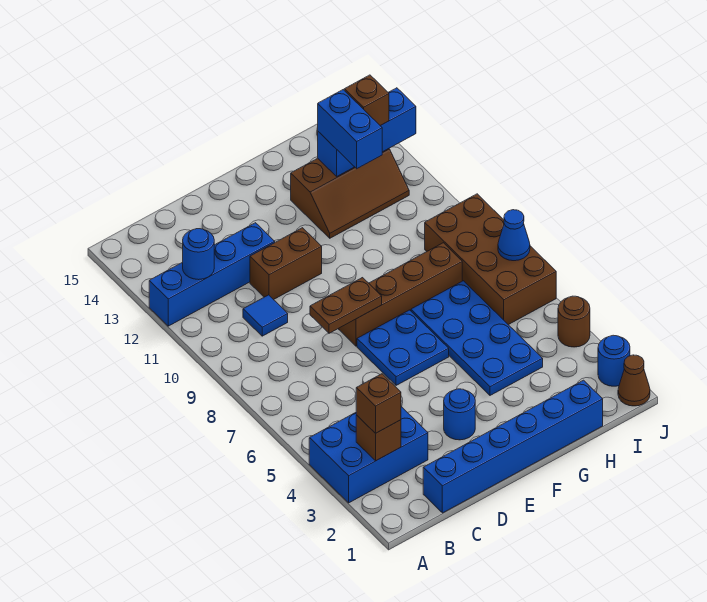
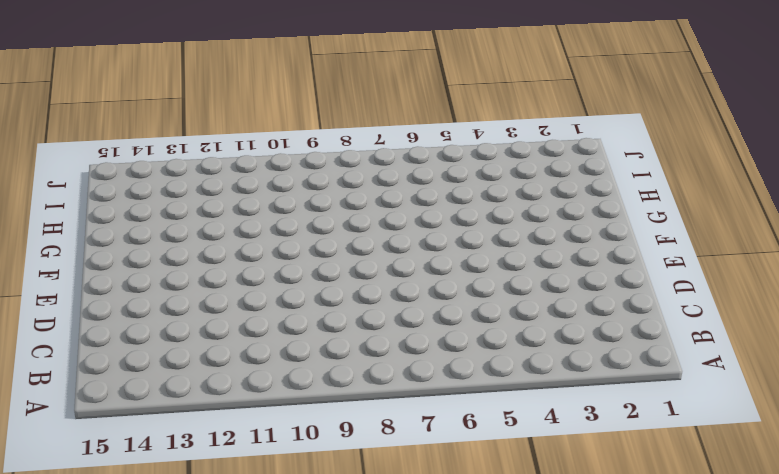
none -> blue 2x3 brick [309,407,428,503]
none -> blue 1x4 brick [149,223,275,326]
none -> blue 1x6 brick [423,380,603,513]

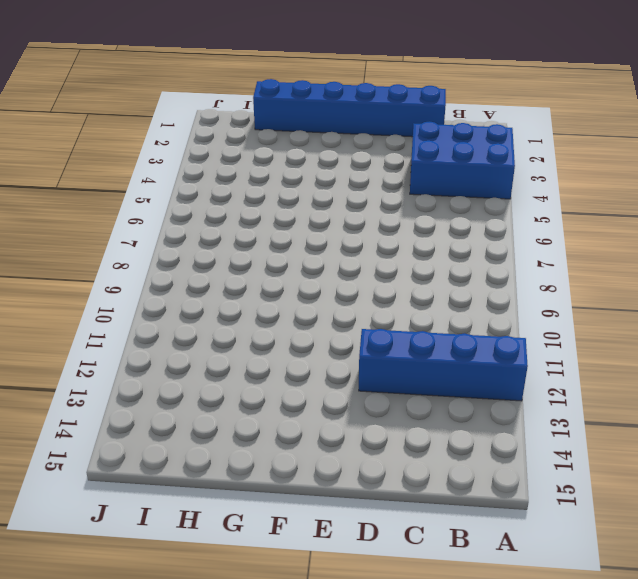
none -> blue 1x1 tile [243,295,288,336]
none -> brown 1x2 brick [250,228,322,300]
none -> blue 1x1 round brick [444,389,475,440]

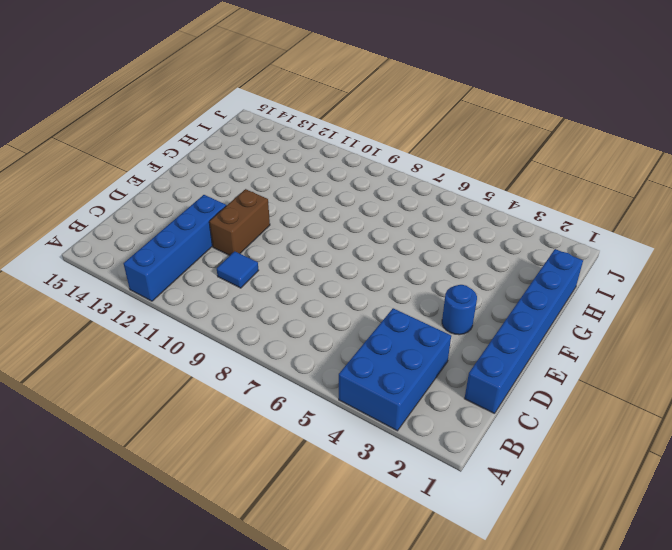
none -> blue 2x2 plate [357,310,449,385]
none -> brown 1x4 brick [338,243,462,346]
none -> blue 2x4 plate [411,281,543,395]

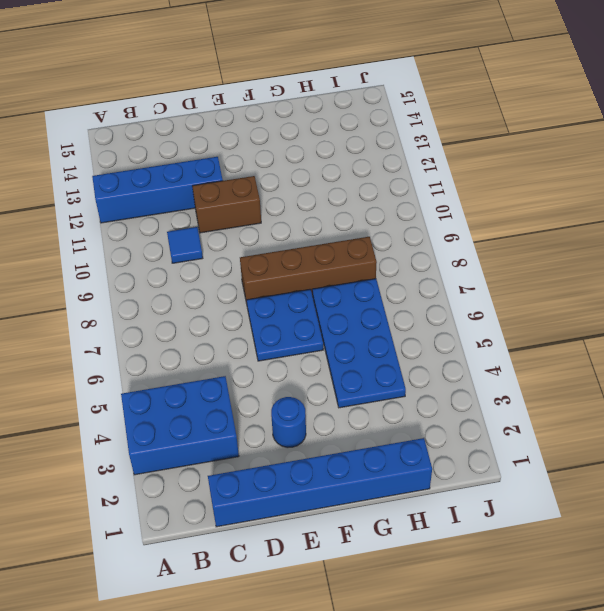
none -> brown 2x3 slope [291,149,409,238]
none -> brown 2x4 brick [425,194,556,325]
none -> brown 1x1 cone [618,355,650,406]

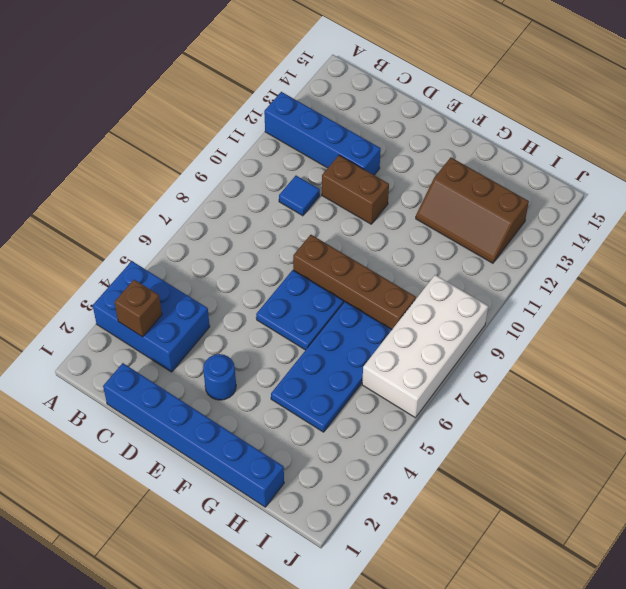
white 2x4 brick [362,275,488,418] -> brown 2x4 brick [425,194,556,325]
none -> brown 1x1 cone [618,355,650,406]
none -> blue 1x1 round brick [598,335,630,386]
none -> brown 1x1 round brick [558,296,590,347]

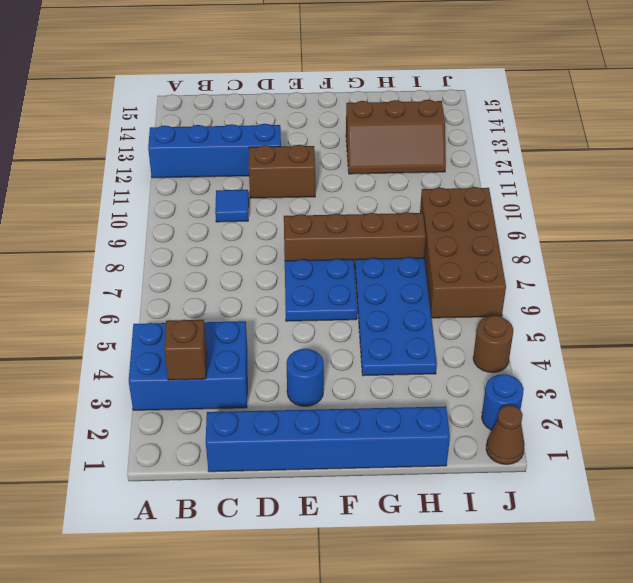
none -> blue 1x1 round brick [183,229,214,280]
none -> brown 1x2 plate [310,278,382,333]
none -> blue 1x3 brick [318,88,416,176]

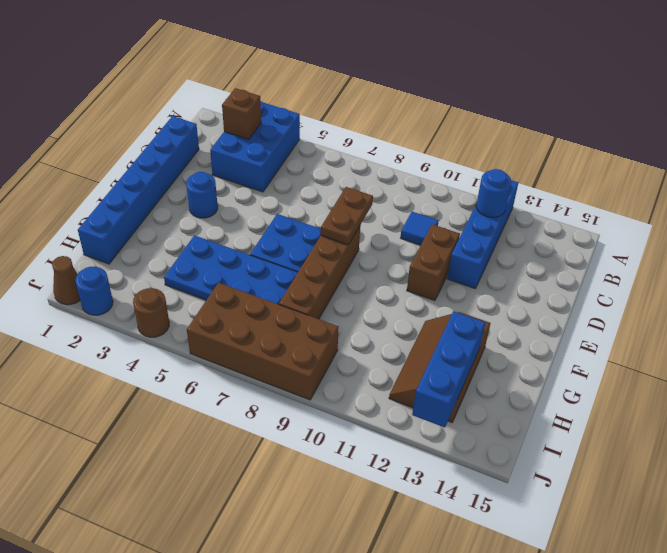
none -> blue 1x1 cone [498,210,530,261]
none -> brown 1x1 brick [356,374,401,433]
none -> blue 1x2 brick [318,90,382,169]

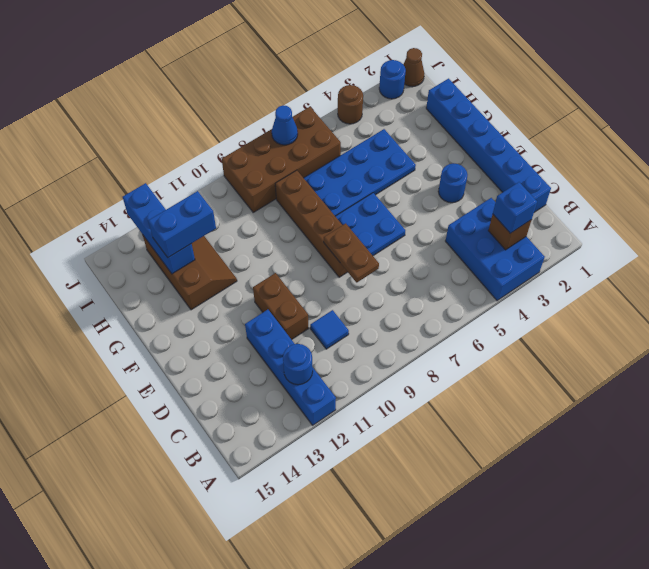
blue 1x1 brick [493,182,537,233] -> brown 1x1 brick [356,374,401,433]
none -> brown 1x1 brick [344,75,389,126]

